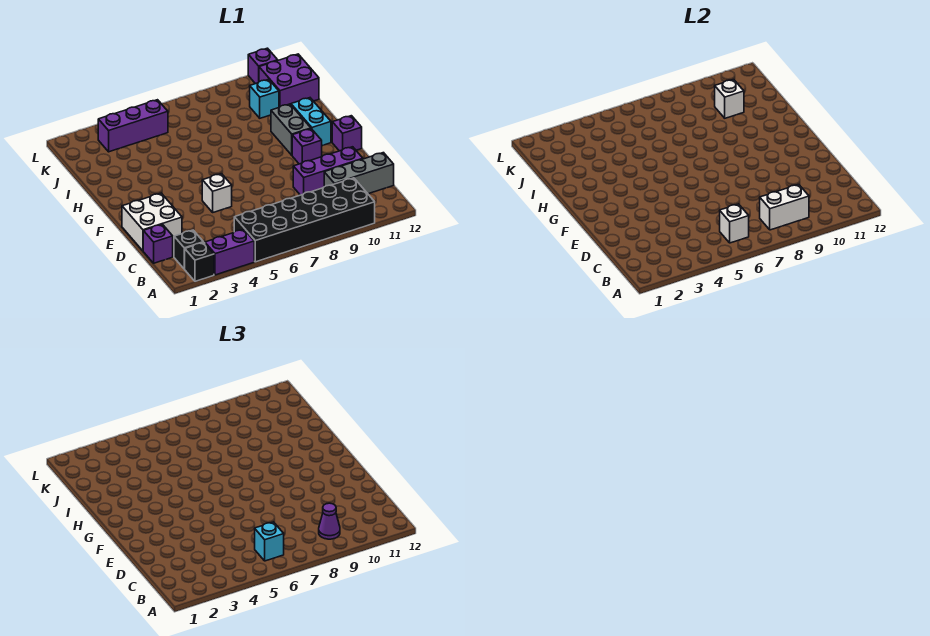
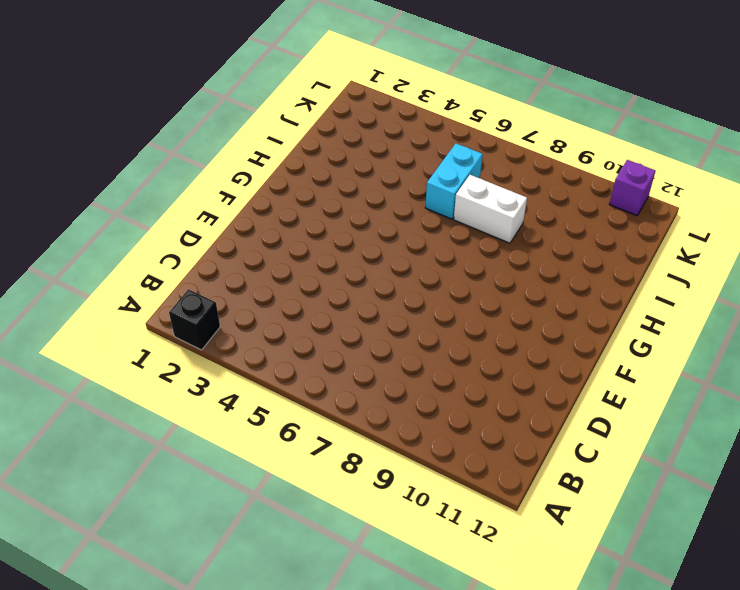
cyan 1x2 brick [426,143,483,219] -> cyan 1x2 brick moved to [291,98,331,146]
white 1x2 brick [454,175,527,243] -> white 1x2 brick moved to [760,184,809,230]
none -> purple 1x2 brick [205,229,254,275]
none -> black 2x6 brick [234,178,375,262]
none -> black 1x1 brick [174,230,203,269]

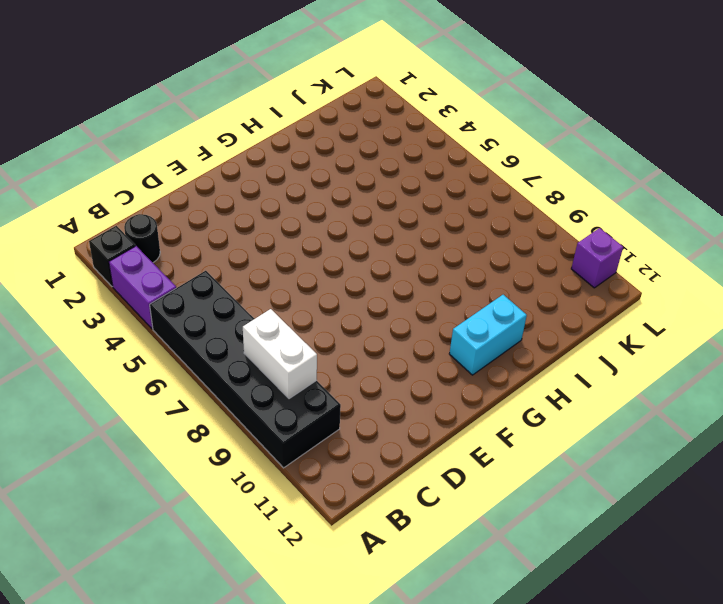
black 1x1 round brick [124,214,160,262] -> black 1x1 brick [174,230,203,269]
none -> purple 1x1 brick [143,224,173,263]
none -> grey 1x3 brick [324,153,394,194]
none -> white 2x2 brick [122,193,182,251]

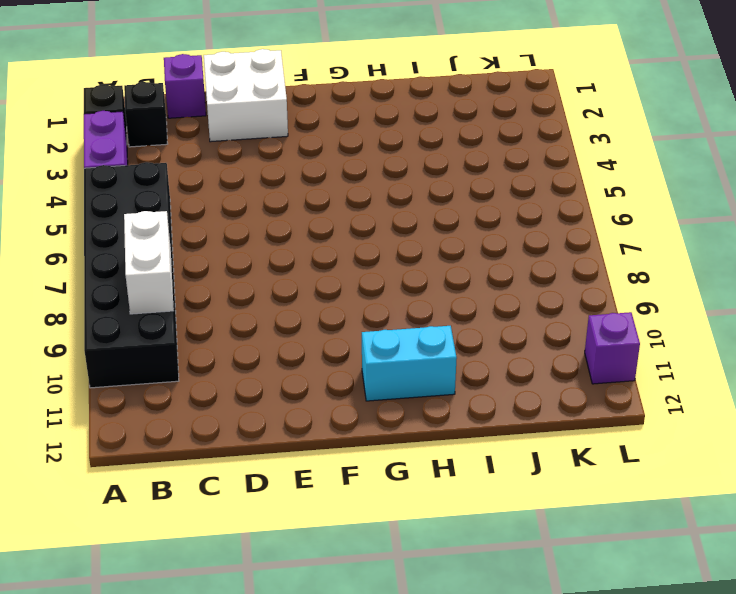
none -> grey 1x3 brick [324,153,394,194]
none -> purple 1x3 brick [293,147,363,195]
none -> white 1x1 brick [202,174,232,212]

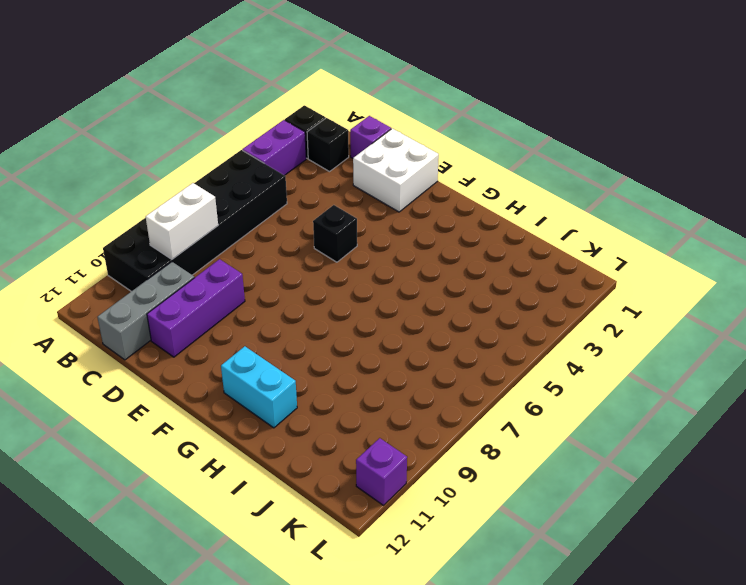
black 1x1 brick [313,205,357,262] -> white 1x1 brick [202,174,232,212]
none -> purple 1x1 brick [292,129,322,164]
none -> purple 1x1 brick [332,116,362,151]
none -> grey 1x2 brick [271,104,311,155]

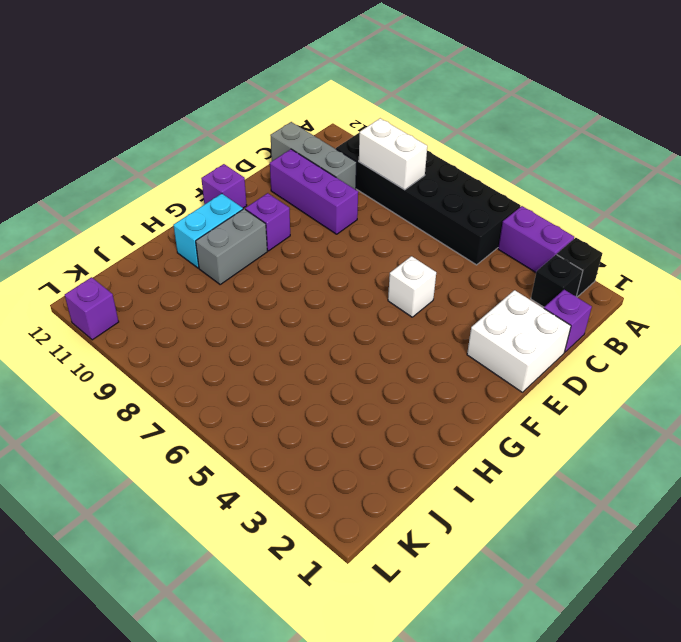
none -> cyan 1x1 brick [250,79,279,118]
none -> purple 2x2 brick [259,54,319,107]
none -> purple 1x3 brick [98,100,168,152]

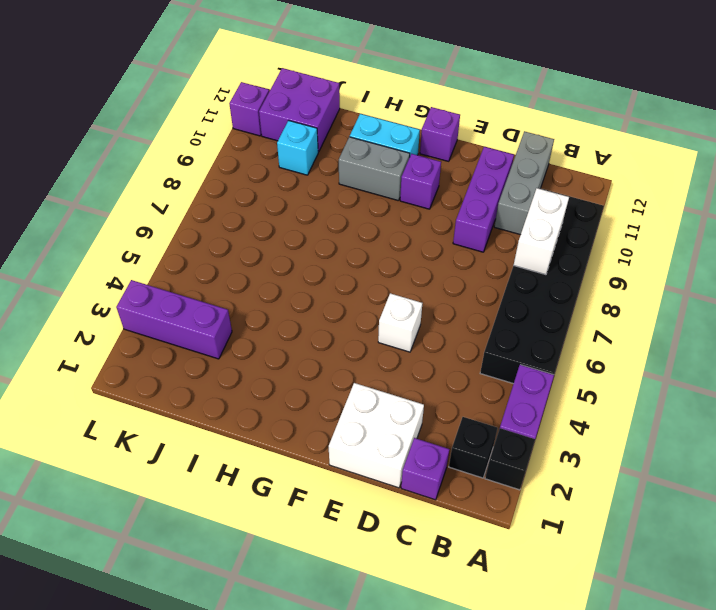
purple 1x3 brick [116,280,232,359] -> purple 1x3 brick turned to [98,100,168,152]
none -> white 1x1 brick [720,204,749,243]
none -> white 1x1 brick [715,79,744,118]
none -> cyan 1x1 brick [255,522,284,561]

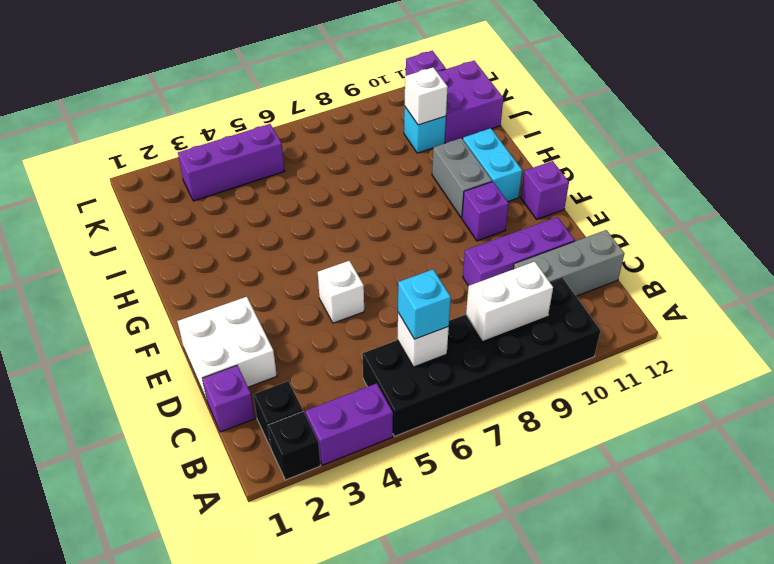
none -> purple 1x1 cone [319,503,340,539]

